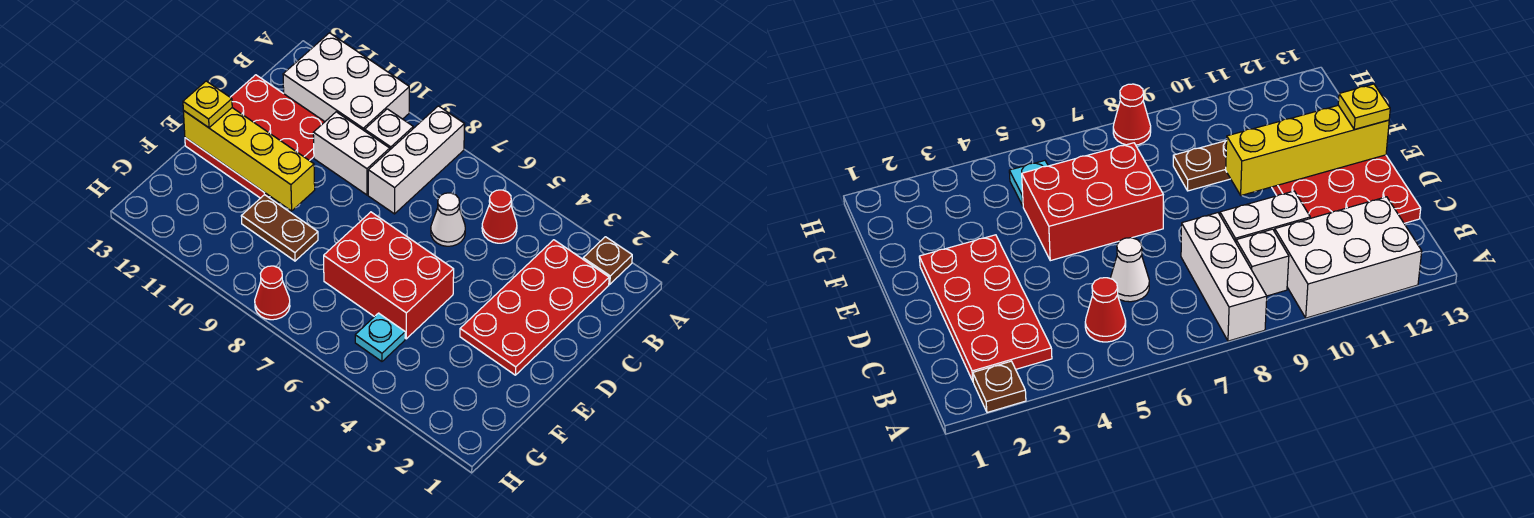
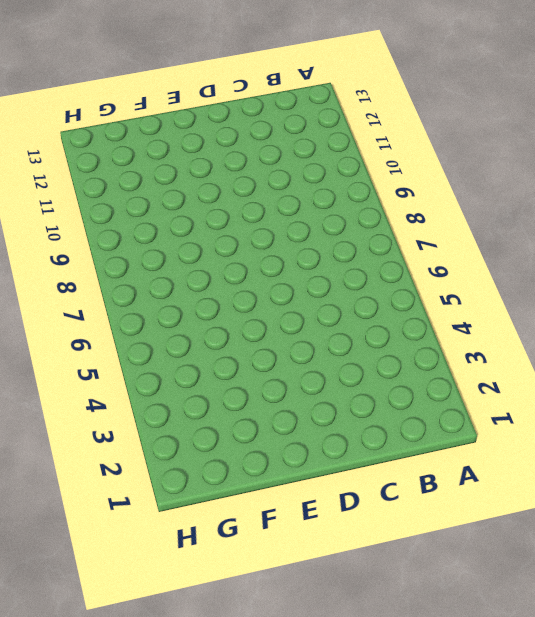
none -> brown 1x1 plate [583,237,632,284]
none -> white 1x3 brick [368,106,465,214]
none -> white 2x3 brick [283,33,409,131]

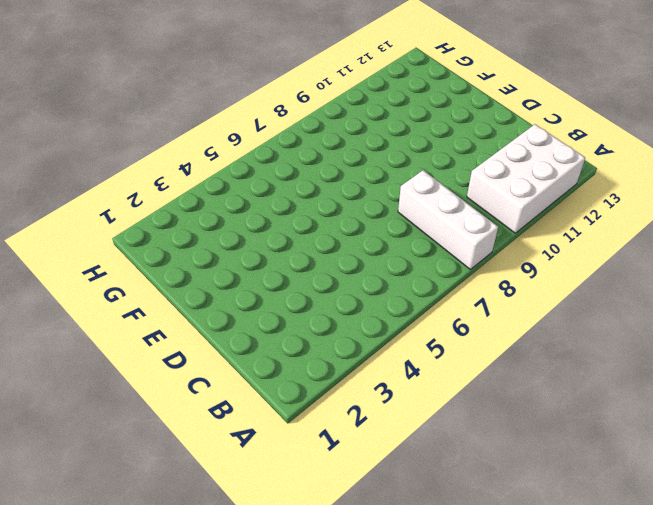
none -> brown 1x1 plate [583,237,632,284]
none -> red 2x4 plate [460,240,609,375]
none -> red 1x1 cone [482,190,517,243]

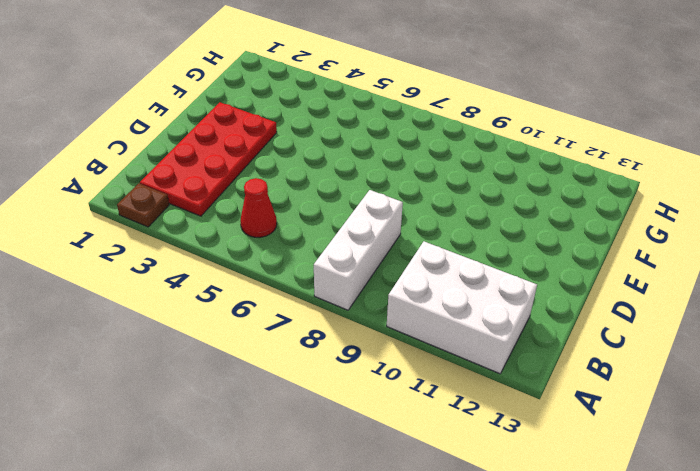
none -> white 1x1 brick [365,109,413,149]
none -> white 1x1 cone [431,193,465,246]
none -> white 1x2 brick [313,112,390,195]

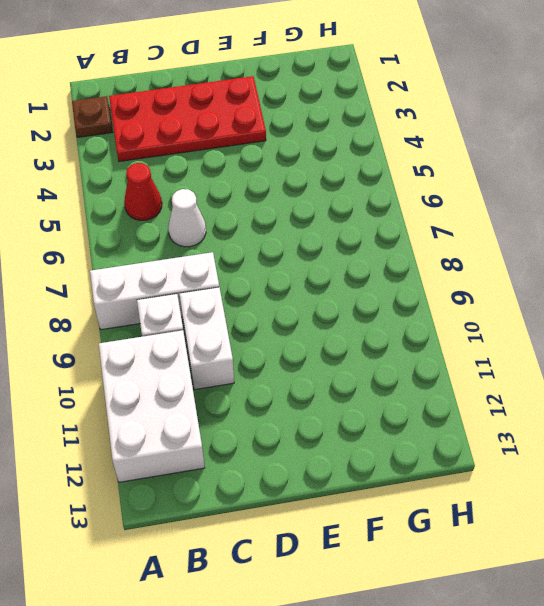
none -> red 3x3 plate [185,75,324,198]
none -> red 2x3 brick [324,212,454,339]
none -> brown 1x2 plate [241,195,318,261]

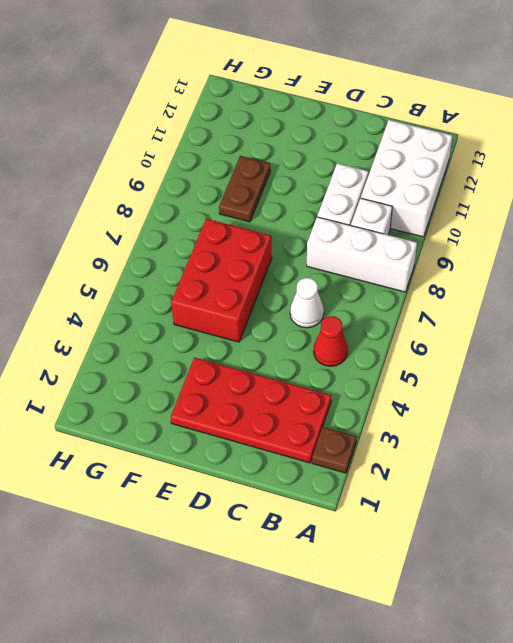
none -> red 3x3 plate [185,75,324,198]
none -> cyan 1x1 plate [355,313,405,361]
none -> red 1x1 cone [255,266,290,320]

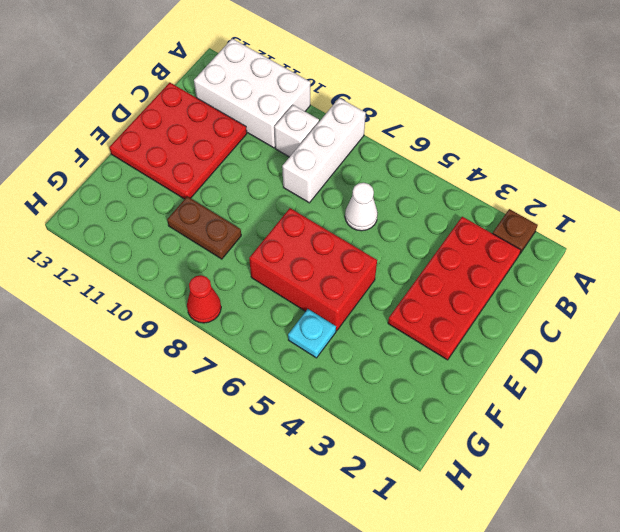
none -> red 1x1 cone [482,190,517,243]
none -> white 1x2 brick [313,112,390,195]
none -> yellow 1x4 brick [183,108,315,211]

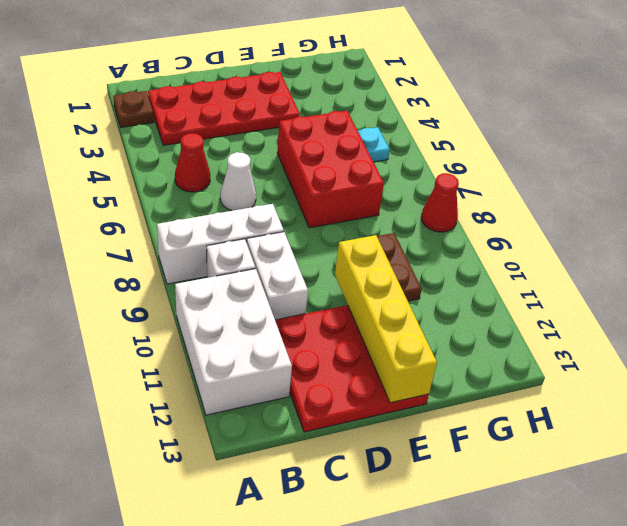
none -> yellow 1x1 plate [183,81,232,128]

